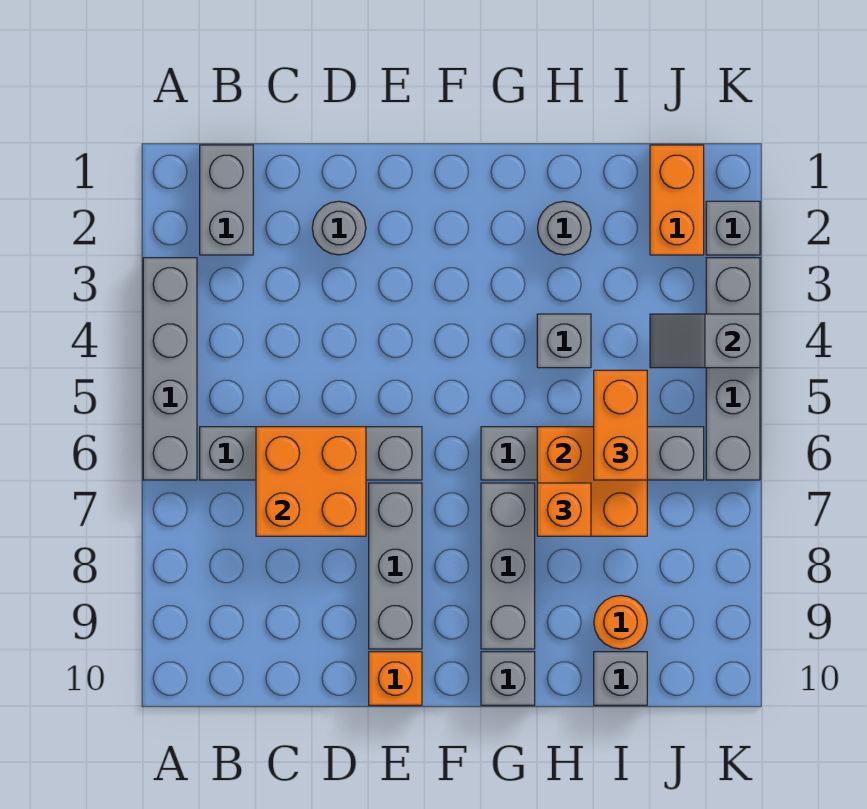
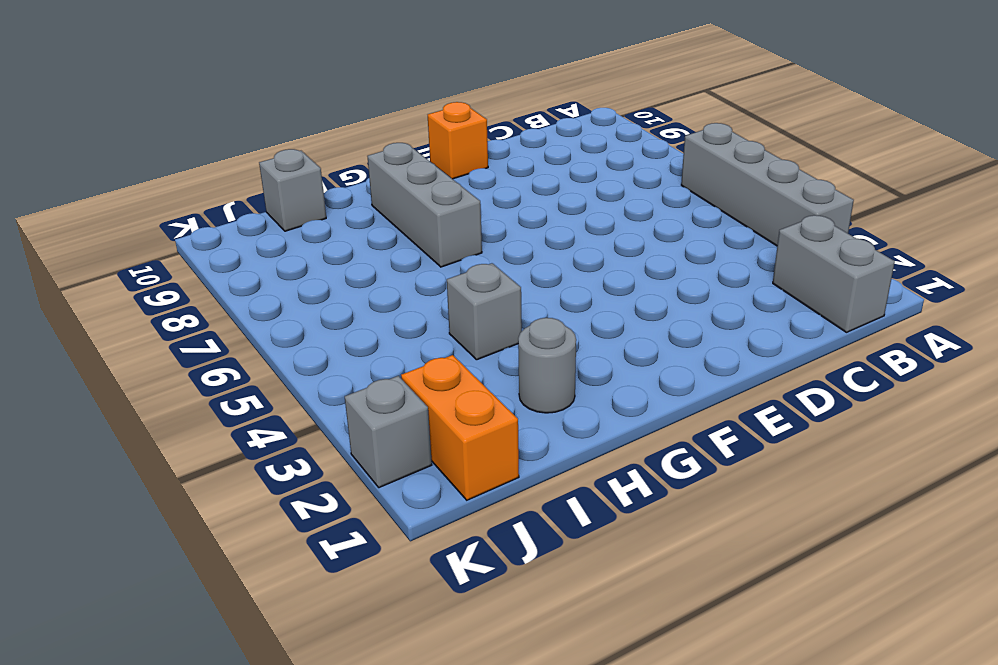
none -> grey 1x4 brick [200,427,422,480]
none -> grey 1x1 round brick [312,201,366,255]
none -> grey 1x3 brick [369,483,422,649]

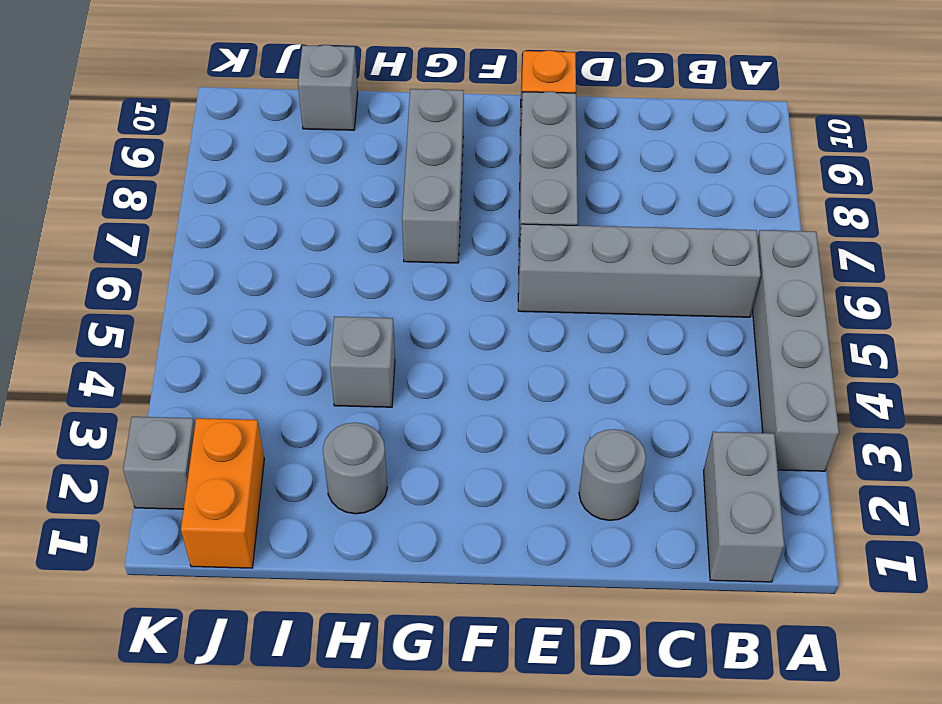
none -> grey 1x4 brick [481,427,704,480]
none -> grey 1x1 brick [481,652,535,705]
none -> orange 1x1 round brick [594,595,647,649]

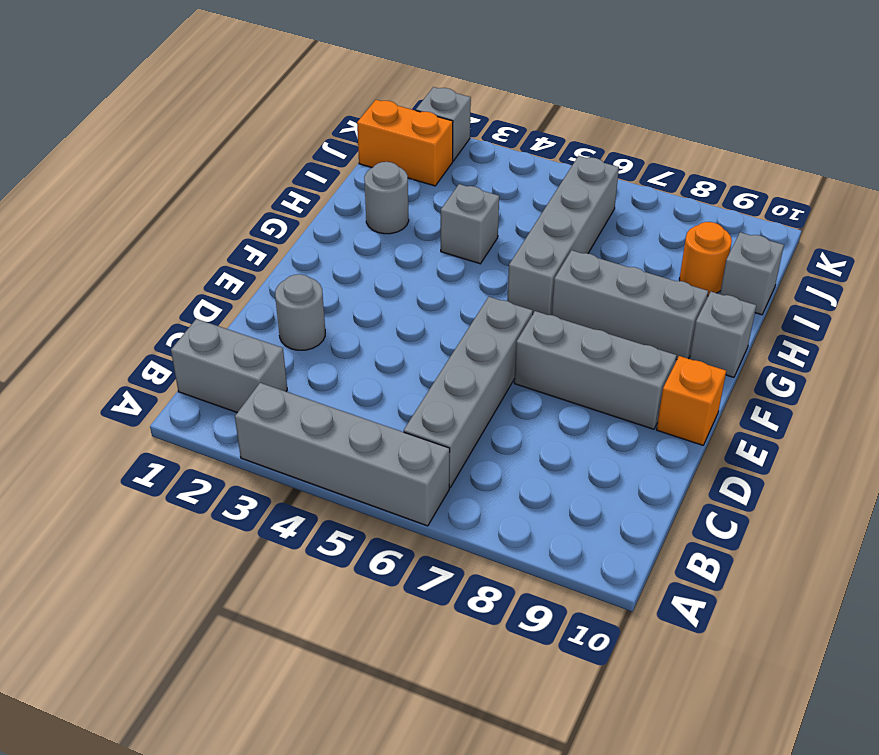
none -> grey 1x4 brick [706,258,760,480]
none -> orange 2x2 brick [256,427,366,536]
none -> orange 2x2 brick [537,427,647,536]

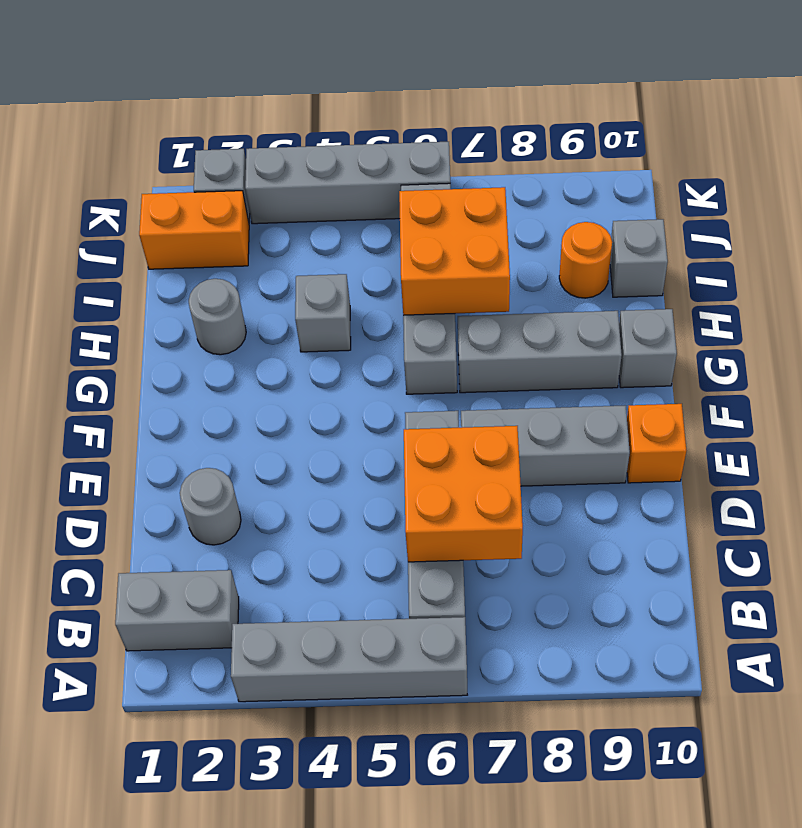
none -> grey 1x2 slope [650,314,760,368]
none -> orange 1x1 brick [537,483,591,536]
none -> orange 1x2 brick [594,370,647,480]

